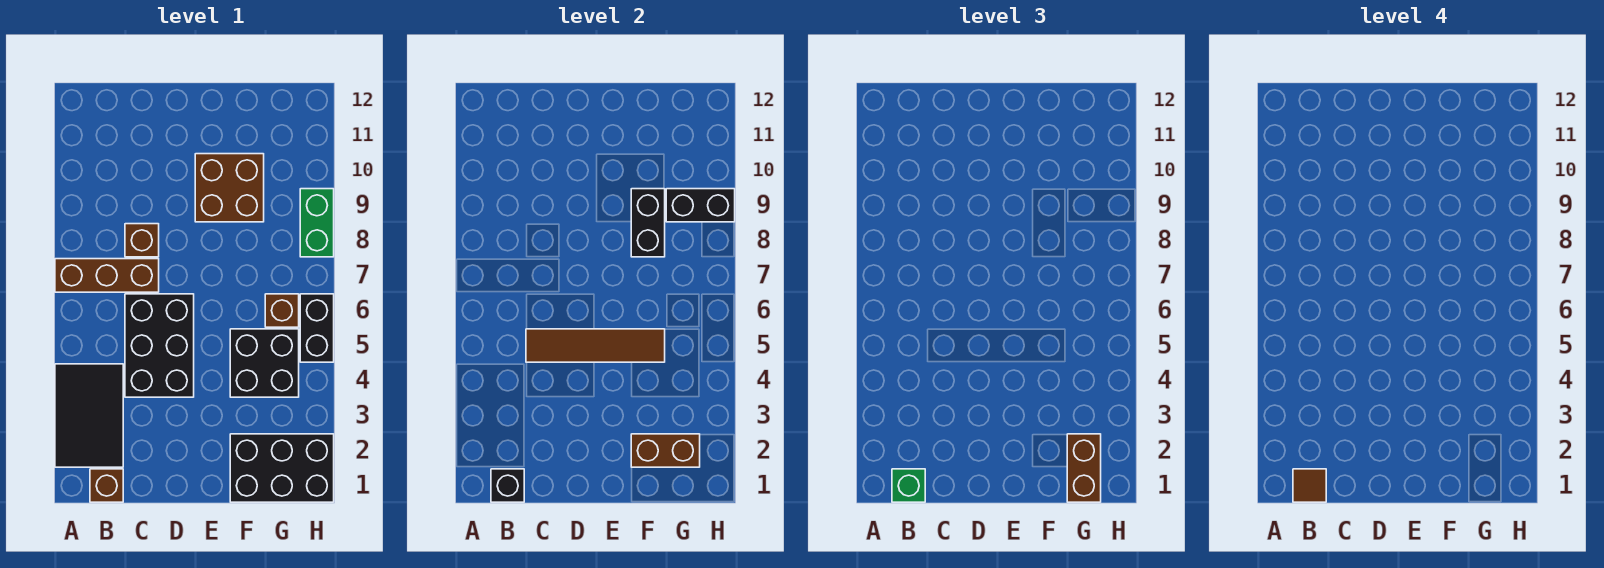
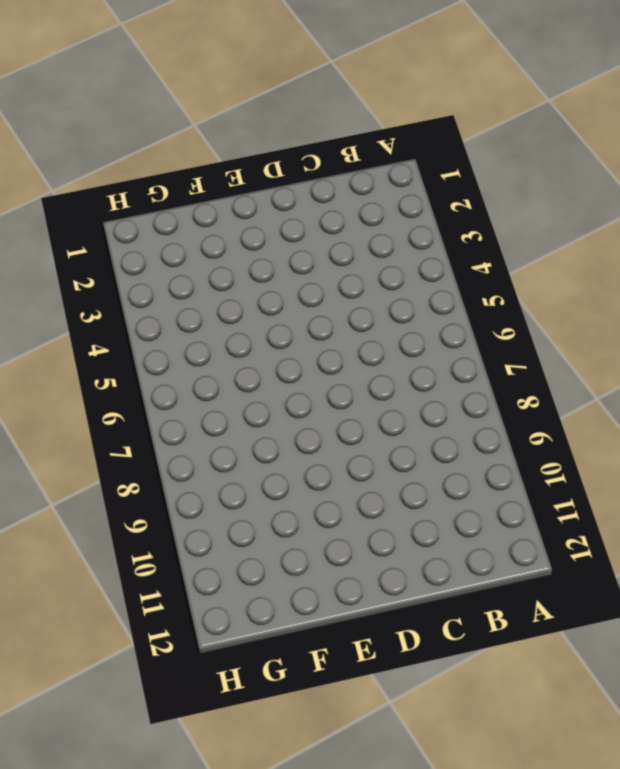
none -> black 2x3 tile [55,364,123,467]
none -> brown 1x3 brick [55,259,159,292]
none -> brown 1x1 brick [90,469,123,502]

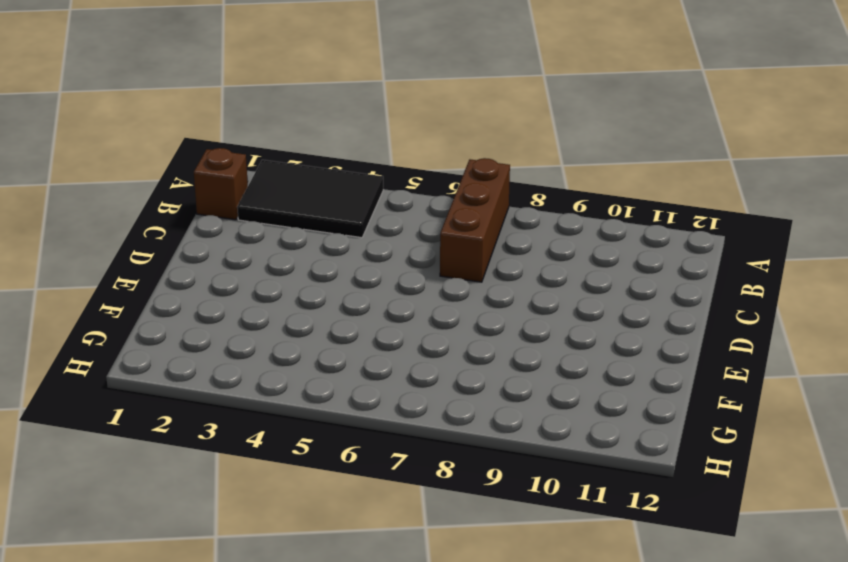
none -> black 2x3 brick [125,294,194,397]
none -> brown 1x1 brick [125,224,159,257]
none -> brown 2x2 brick [195,154,264,222]

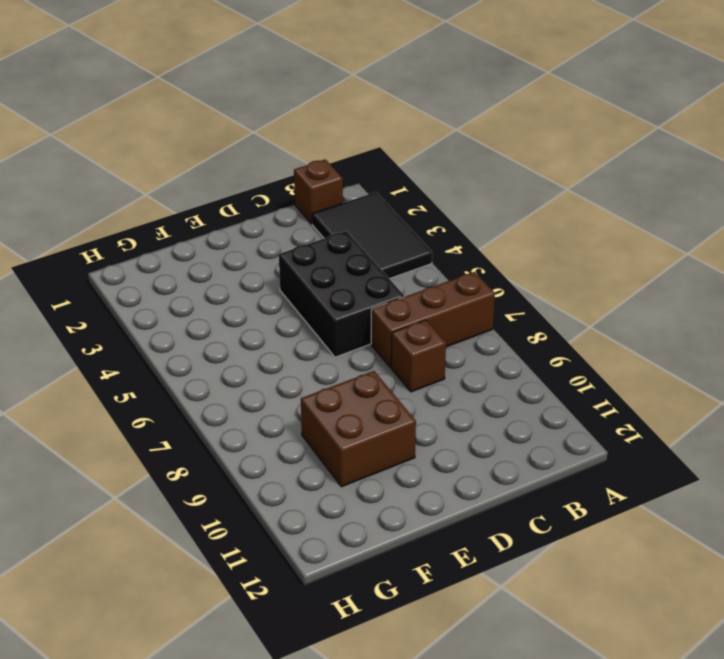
none -> black 2x3 brick [230,434,334,502]
none -> black 2x2 brick [230,329,299,397]
none -> brown 1x1 brick [265,294,299,327]

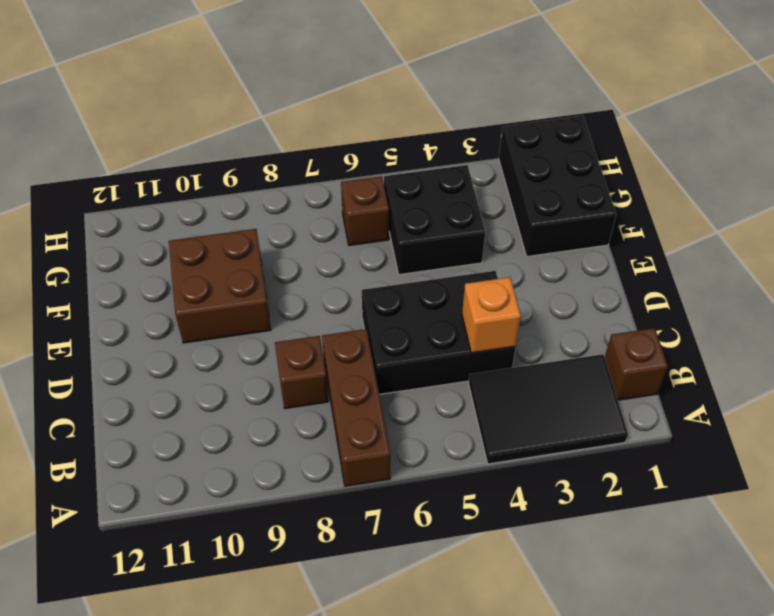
orange 1x1 brick [462,277,521,353] -> none
none -> black 1x2 brick [300,294,334,362]
none -> green 1x2 brick [300,189,334,257]
none -> black 1x1 brick [491,469,524,502]

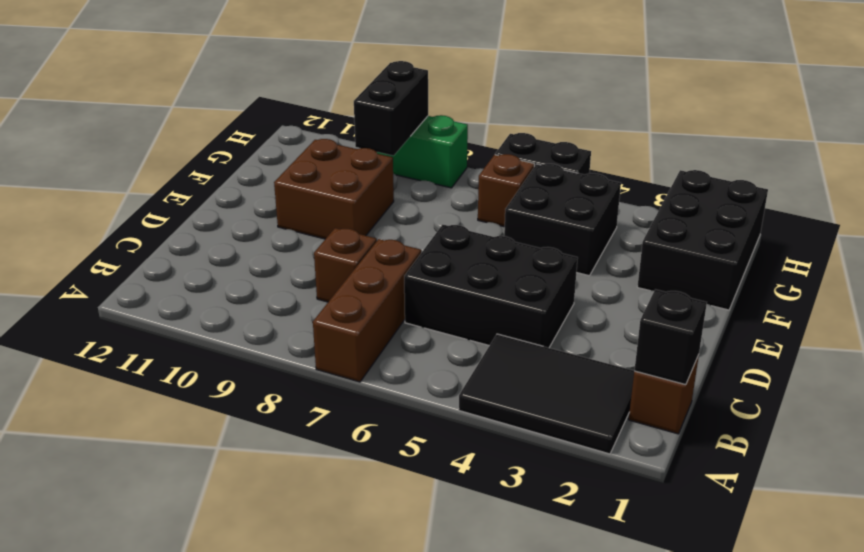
none -> brown 1x4 tile [526,329,665,362]
none -> brown 1x2 brick [631,434,700,467]
none -> black 1x2 brick [631,189,665,257]

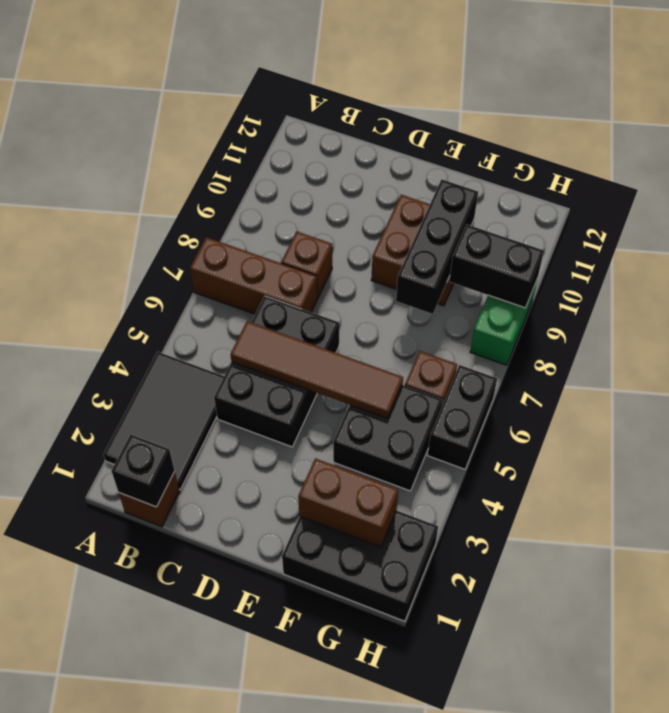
black 1x3 brick [396,179,478,314] -> black 1x2 brick [631,189,665,257]
none -> green 1x1 brick [892,469,925,502]
none -> brown 1x2 brick [1067,434,1101,502]
none -> brown 1x1 tile [1293,469,1326,502]

